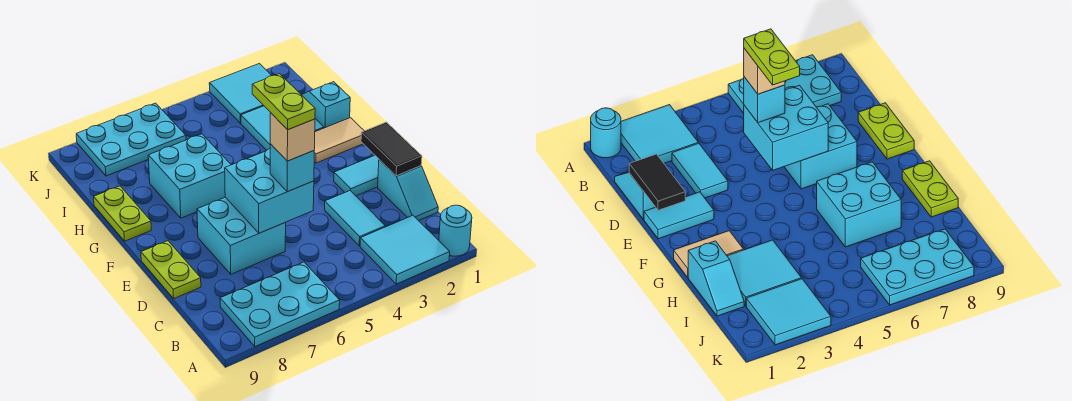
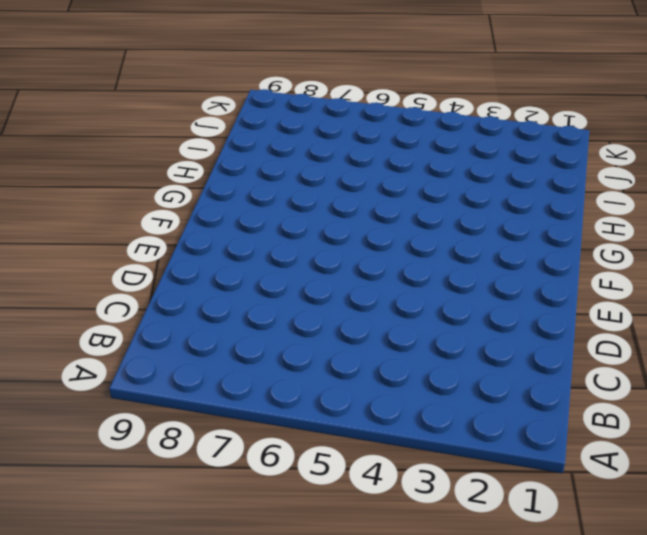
none -> cyan 1x1 round brick [439,205,472,256]
none -> cyan 2x2 tile [360,215,450,284]
none -> cyan 2x3 plate [220,262,340,346]

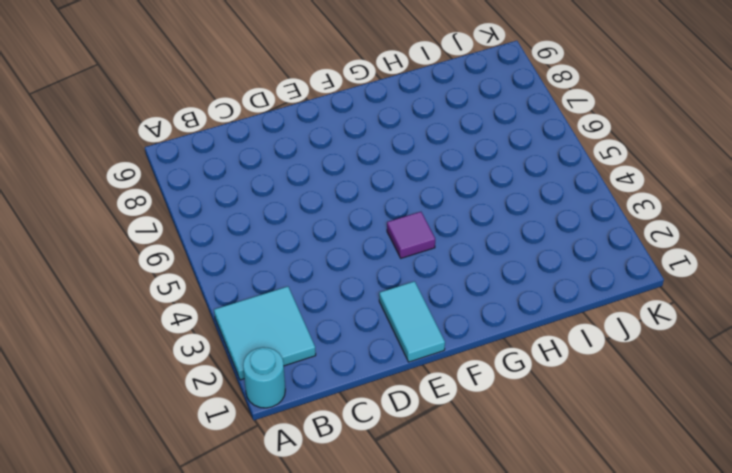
purple 1x1 tile [387,212,435,258] -> none
none -> cyan 2x3 plate [220,262,340,346]
none -> cyan 1x2 slope [378,160,438,221]
none -> cyan 1x2 tile [325,191,385,246]

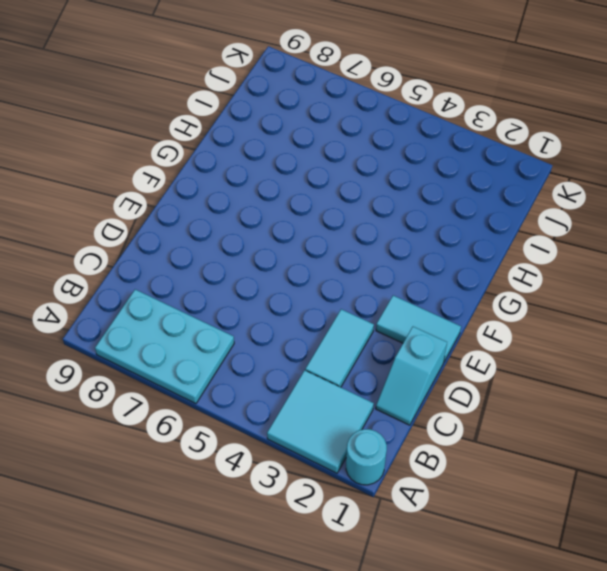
none -> cyan 2x2 brick [197,197,286,274]
none -> lime 1x2 plate [141,241,201,298]
none -> tan 1x2 tile [314,118,364,163]

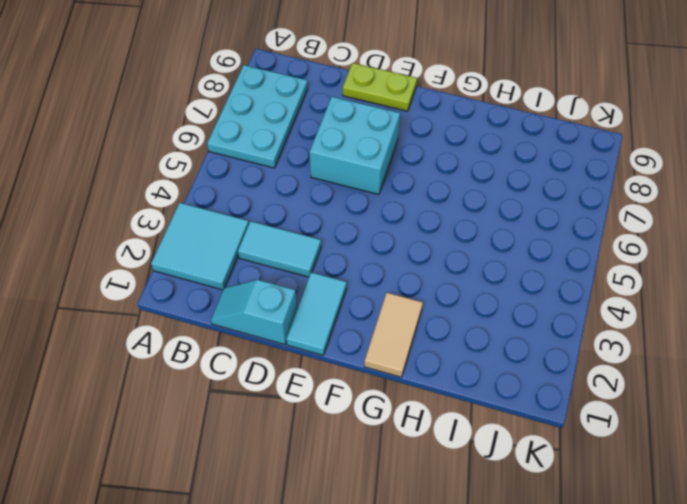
none -> cyan 1x1 round brick [439,205,472,256]
none -> cyan 2x2 brick [148,134,231,218]
none -> lime 1x2 plate [94,186,151,241]

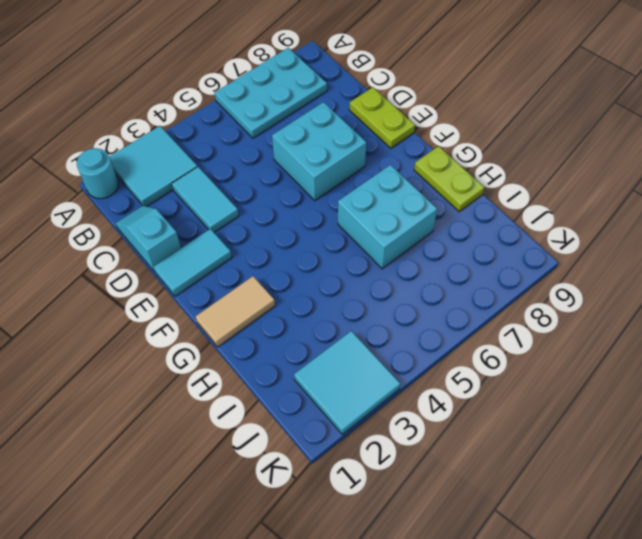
none -> cyan 1x2 slope [302,82,350,128]
none -> cyan 2x2 tile [241,106,324,150]
none -> cyan 2x3 plate [76,103,186,176]

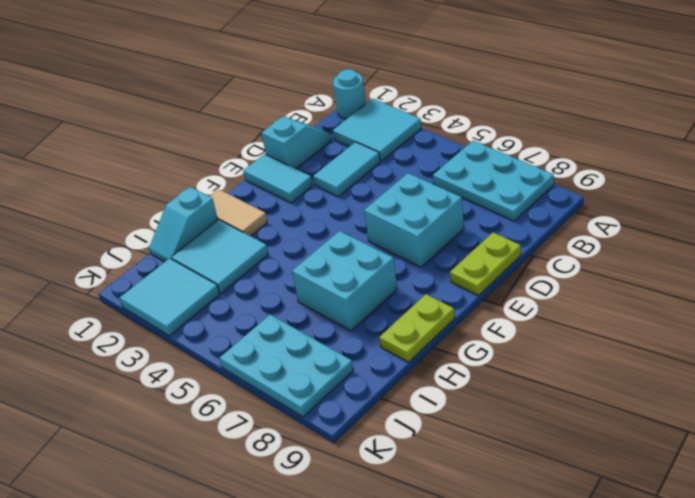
none -> black 1x2 tile [361,122,422,176]
none -> cyan 2x2 brick [225,149,314,233]
none -> cyan 1x1 brick [270,144,314,192]

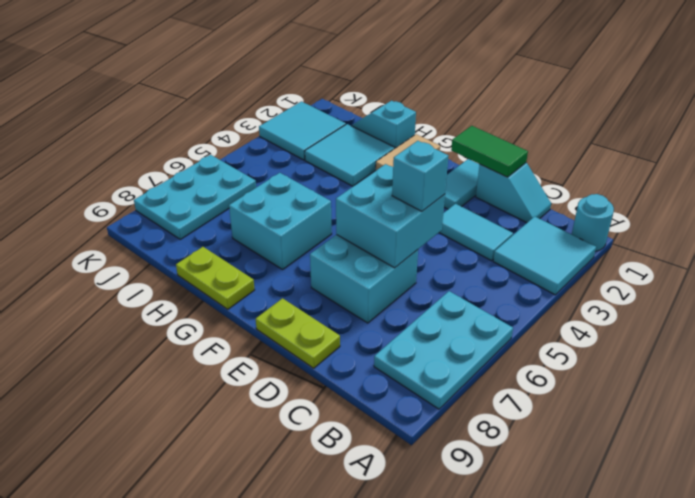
green 1x2 tile [451,126,528,177] -> black 1x2 tile [361,122,422,176]
none -> tan 1x1 brick [270,113,315,161]
none -> lime 1x2 plate [252,74,315,130]

